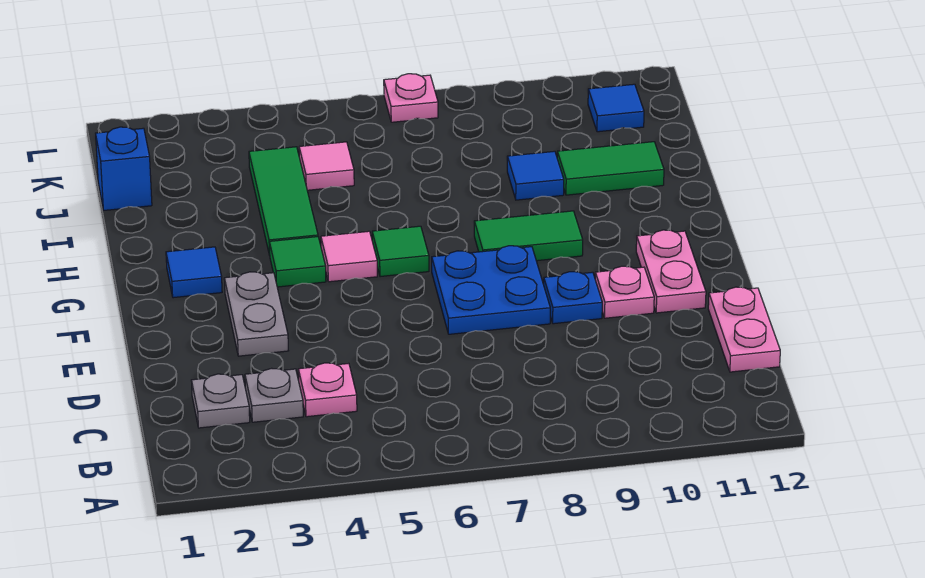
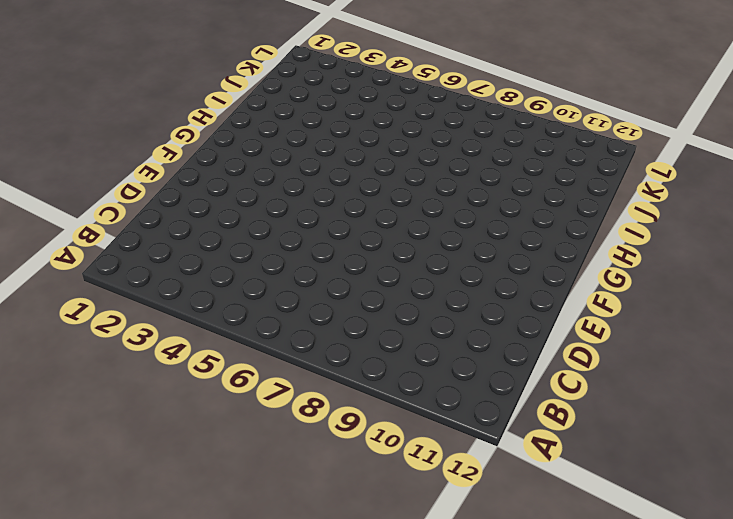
none -> grey 1x1 plate [191,374,250,428]
none -> grey 1x1 plate [245,368,303,422]
none -> pink 1x1 plate [298,363,357,417]

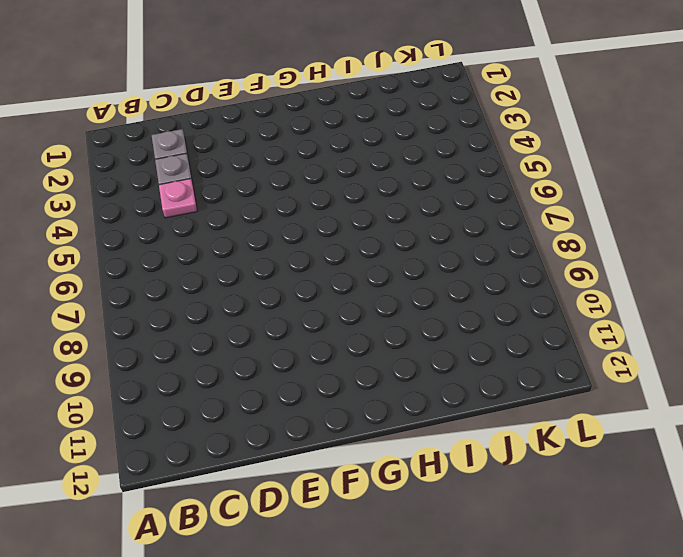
none -> pink 1x2 plate [708,287,780,372]
none -> grey 1x2 plate [224,272,288,356]
none -> blue 2x2 plate [432,246,550,334]

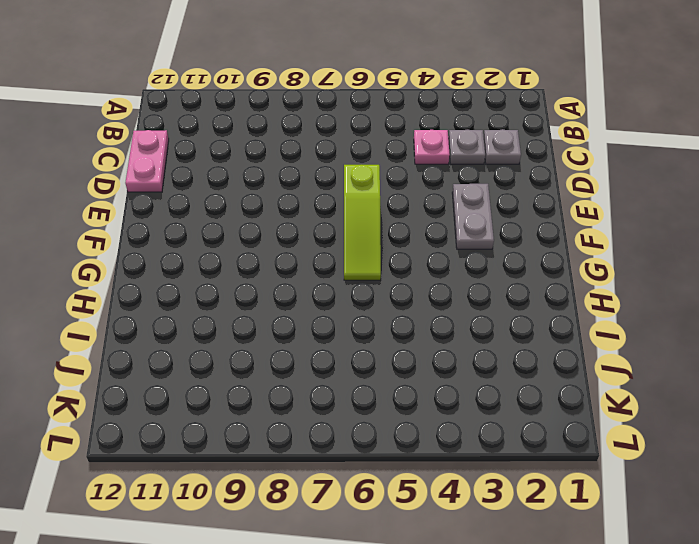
lime 1x3 slope [344,165,381,280] -> green 1x1 tile [372,226,429,277]
none -> blue 2x2 plate [432,246,550,334]
none -> blue 1x1 plate [544,272,602,324]
none -> pink 1x1 plate [595,266,654,318]

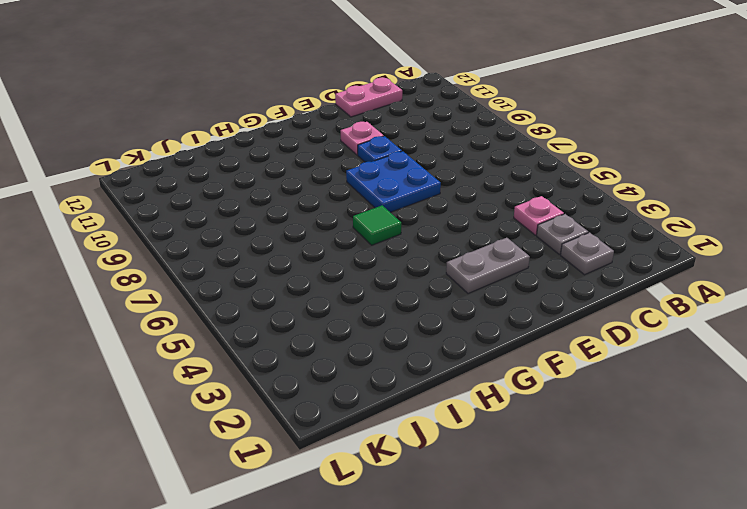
none -> pink 1x2 plate [636,230,706,313]
none -> blue 1x1 tile [166,247,222,298]
none -> green 1x1 tile [269,237,326,287]

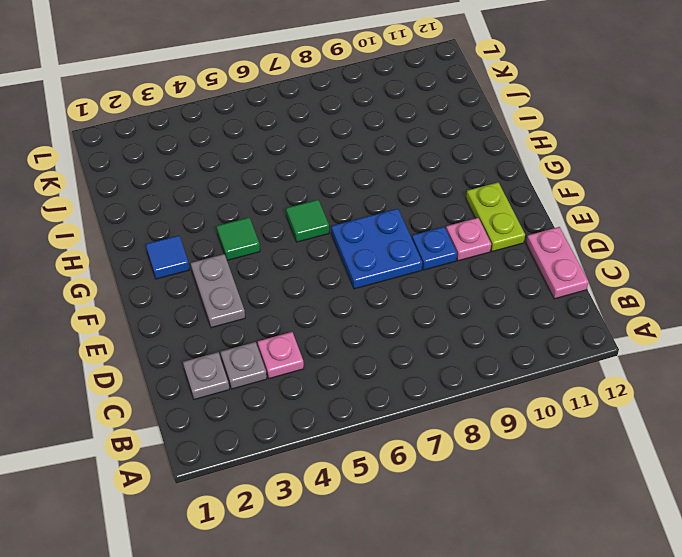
lime 1x2 plate [466,182,525,252] -> pink 1x2 plate [636,230,706,313]
none -> pink 1x1 tile [321,231,377,282]
none -> green 1x2 tile [474,211,583,261]
none -> green 1x3 tile [249,147,318,255]

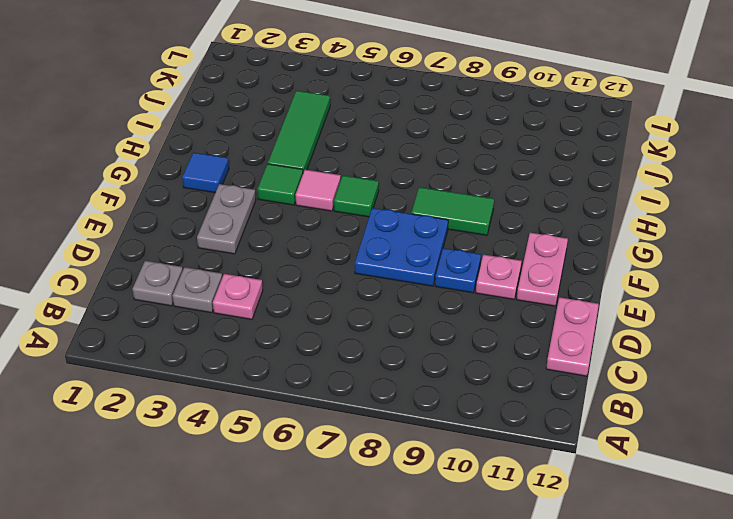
none -> blue 1x1 tile [507,151,564,200]
none -> green 1x2 tile [557,142,664,195]
none -> blue 1x1 brick [96,127,152,210]

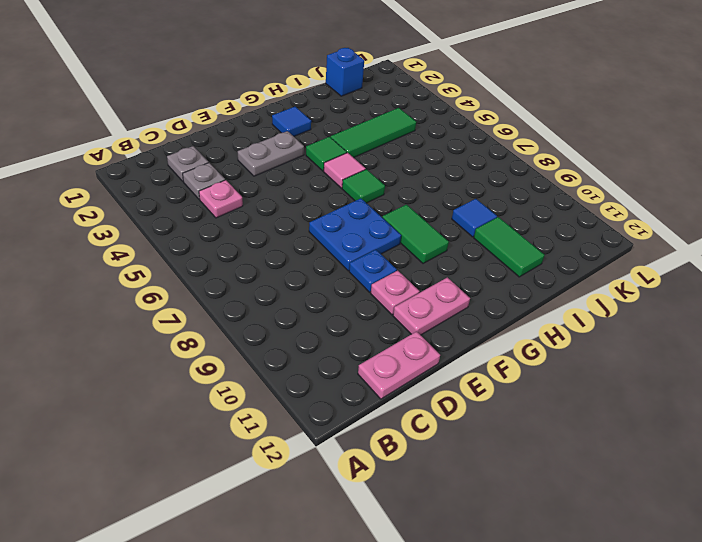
none -> pink 1x1 tile [299,142,354,190]
none -> blue 1x1 tile [588,84,644,132]
none -> pink 1x1 plate [384,74,438,122]

